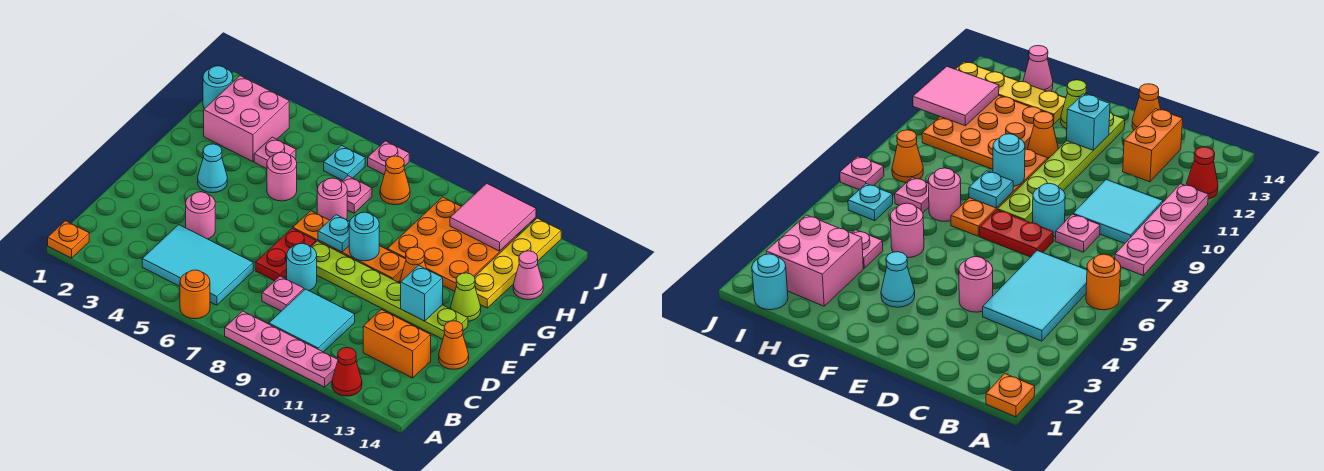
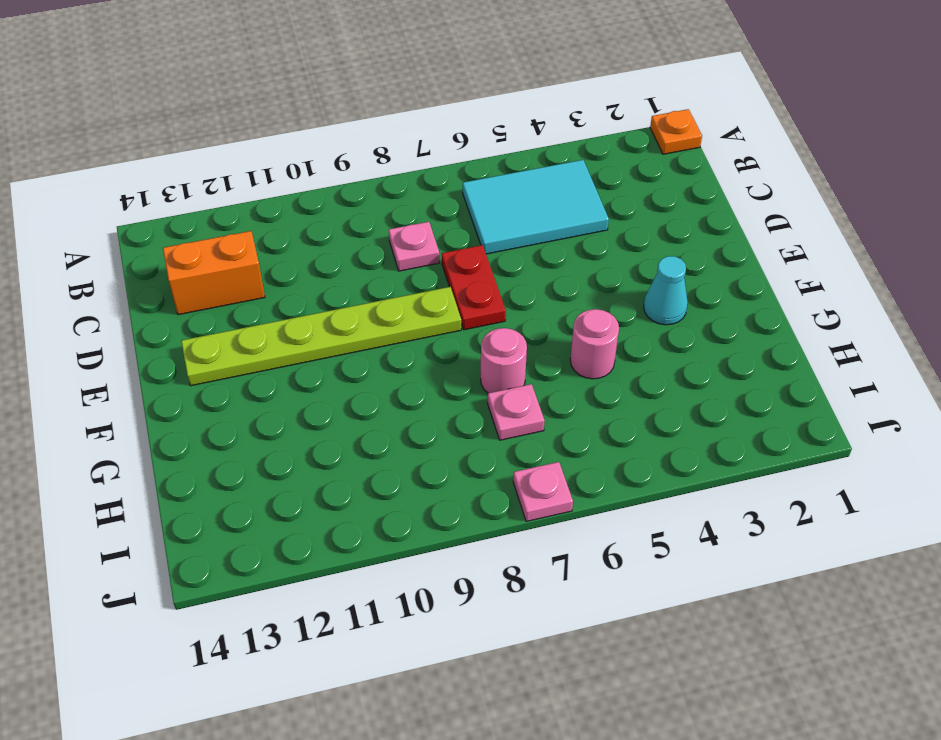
none -> orange 1x1 round brick [180,270,210,319]
none -> pink 1x4 plate [225,311,338,387]
none -> red 1x1 cone [332,348,362,396]
none -> cyan 2x2 tile [269,289,355,352]

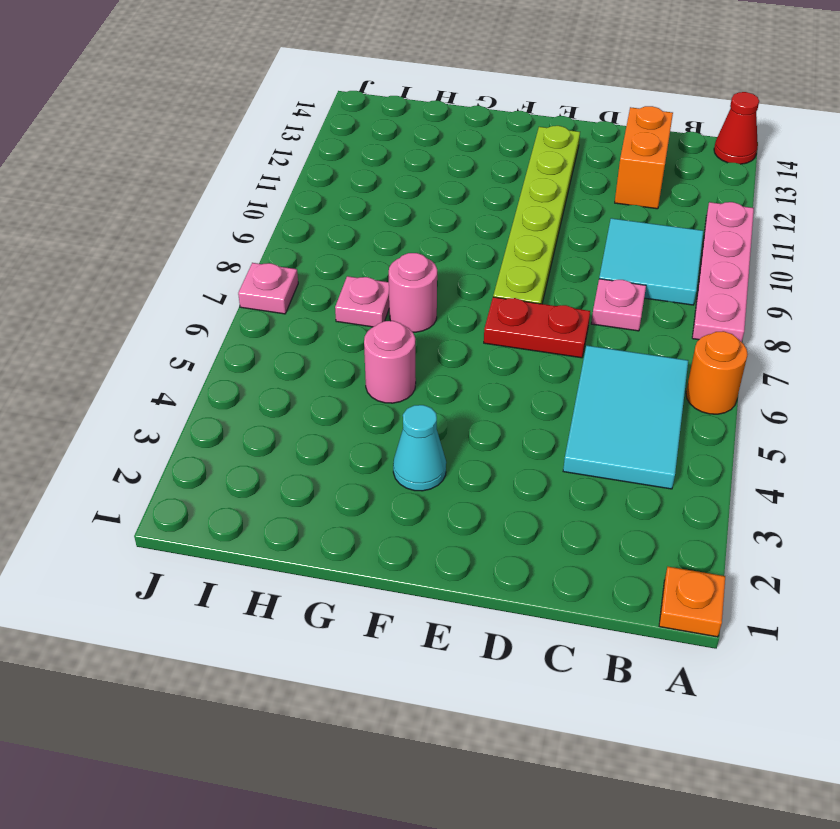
red 1x1 cone [714,92,759,164] -> red 1x1 cone moved to [332,348,362,396]
none -> pink 1x1 round brick [186,192,215,239]
none -> cyan 1x1 round brick [287,243,317,291]
none -> orange 1x1 cone [439,321,469,369]
none -> orange 1x4 plate [293,211,406,282]

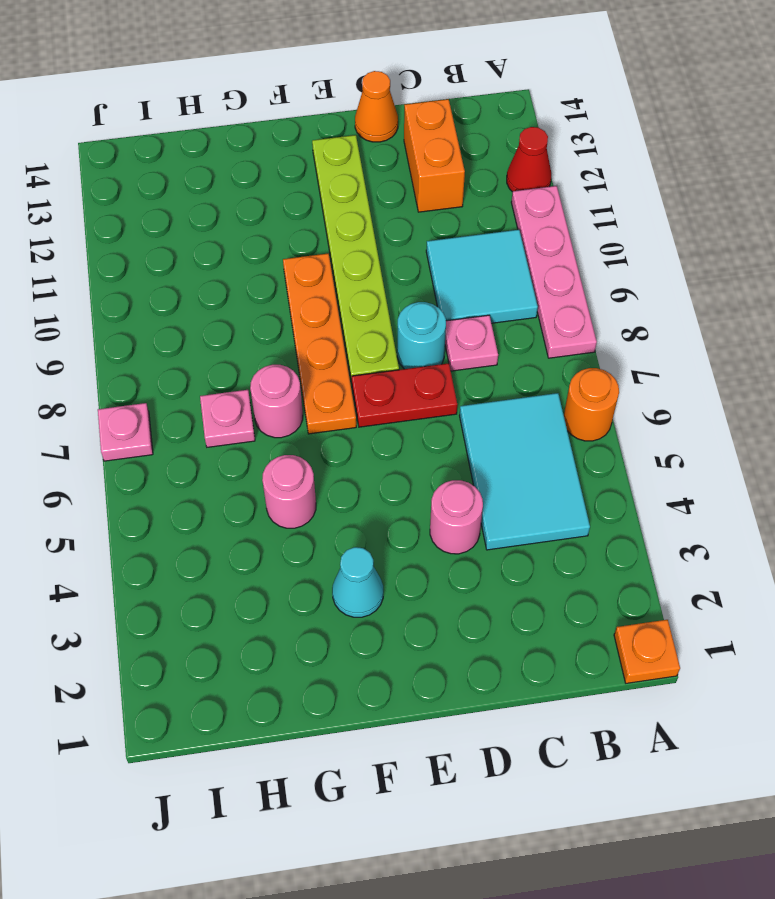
none -> orange 1x1 cone [400,247,427,283]
none -> lime 1x1 cone [451,273,481,321]
none -> orange 3x3 plate [387,197,517,291]
none -> yellow 1x4 plate [474,218,561,308]

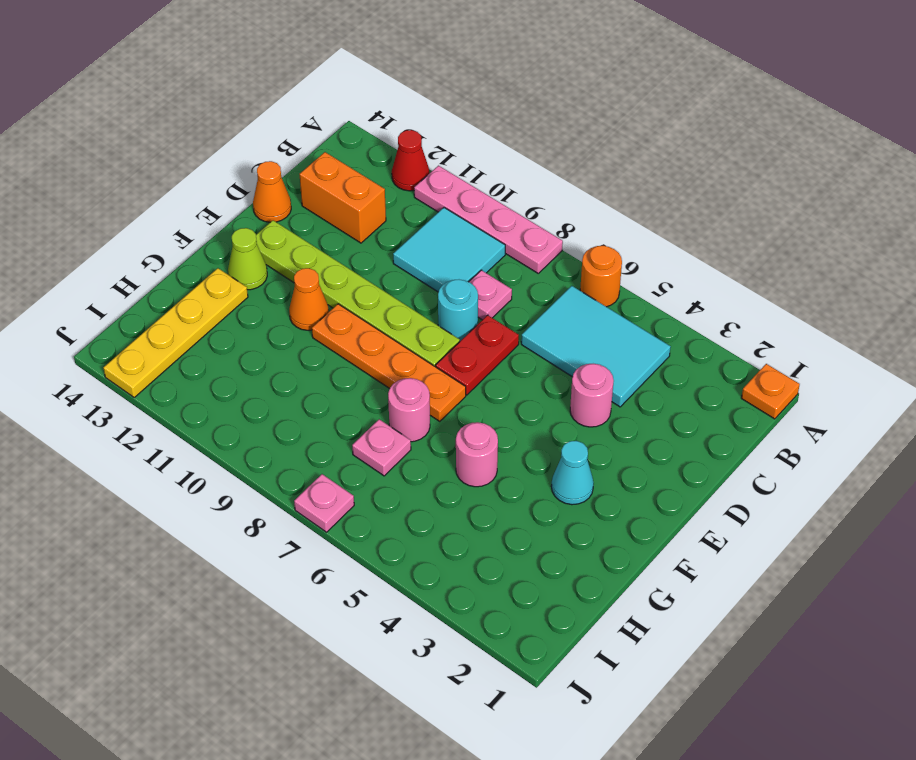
none -> orange 3x3 plate [387,197,517,291]
none -> pink 2x2 brick [204,76,289,162]
none -> pink 1x1 plate [254,137,296,169]
none -> pink 1x1 cone [513,251,543,300]

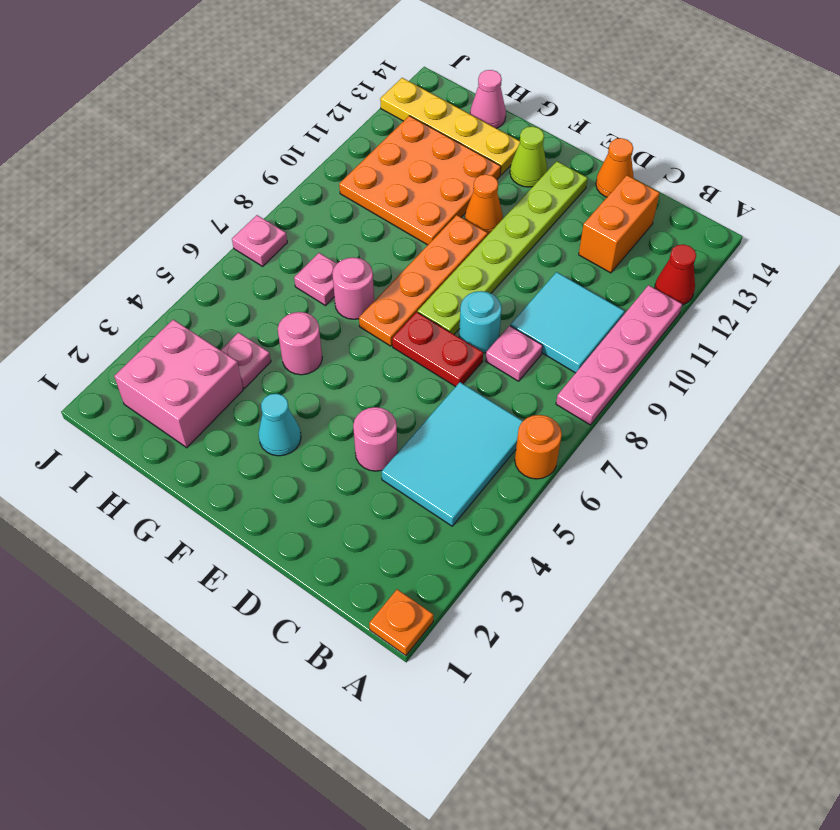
none -> cyan 1x1 round brick [203,66,233,108]
none -> cyan 1x1 plate [324,146,365,180]
none -> orange 1x1 cone [380,156,410,205]
none -> cyan 1x1 brick [400,265,443,321]

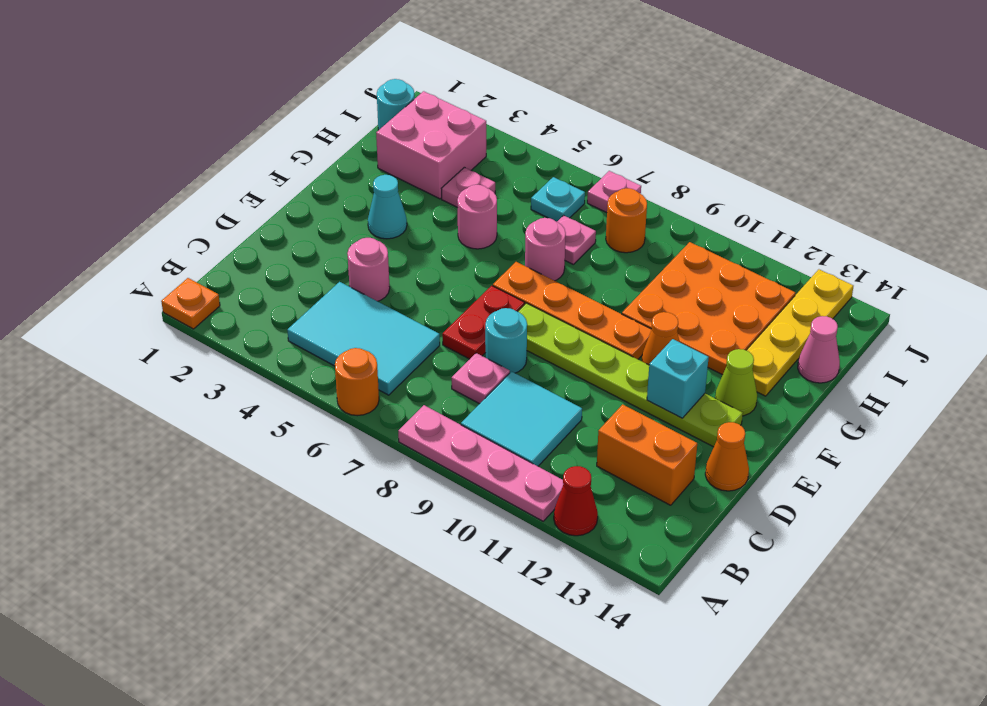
orange 1x1 round brick [606,188,647,253] -> orange 1x1 cone [380,156,410,205]
none -> cyan 1x1 plate [318,215,350,252]
none -> cyan 1x1 round brick [349,212,379,261]
none -> pink 2x2 tile [450,183,536,251]

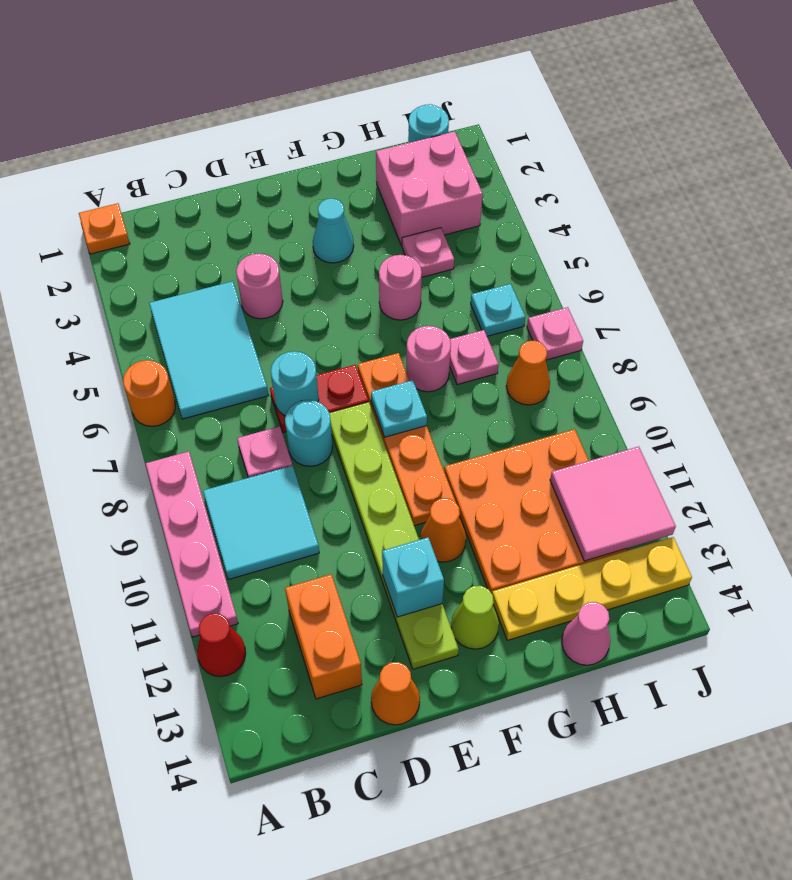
cyan 1x1 round brick [271,351,319,416] -> cyan 1x1 round brick moved to [349,212,379,261]

